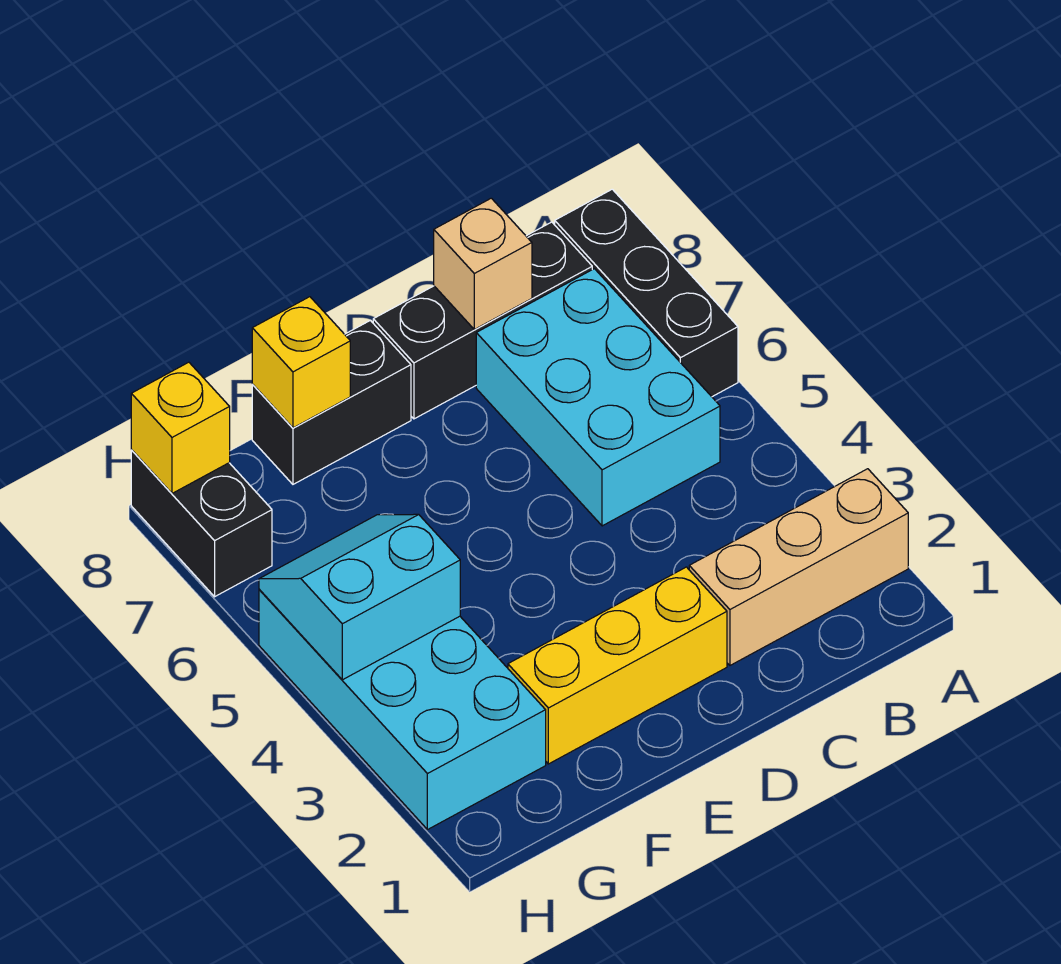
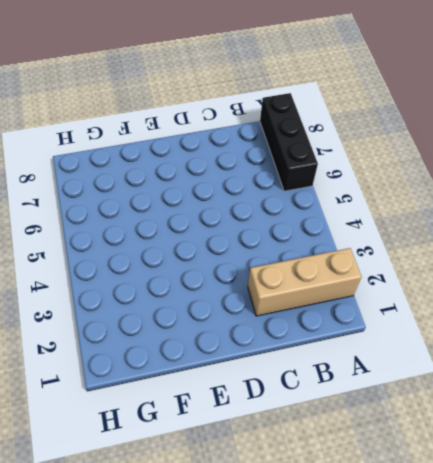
none -> cyan 2x3 brick [476,269,720,526]
none -> black 1x3 brick [373,222,592,419]
none -> yellow 1x3 brick [508,567,727,764]

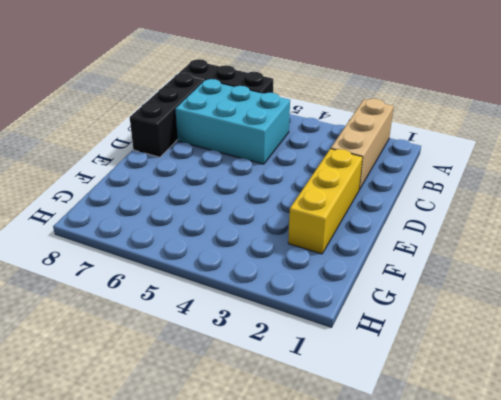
none -> black 1x2 brick [252,320,411,484]
none -> cyan 2x4 brick [259,589,546,830]
none -> black 1x2 brick [131,450,272,597]

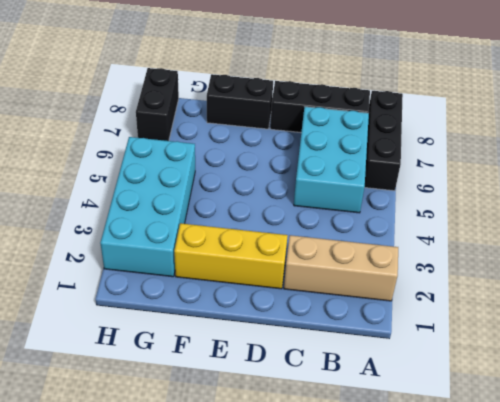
none -> tan 1x1 brick [434,198,532,329]
none -> yellow 1x1 brick [252,297,350,428]
none -> cyan 2x2 slope [259,514,460,680]

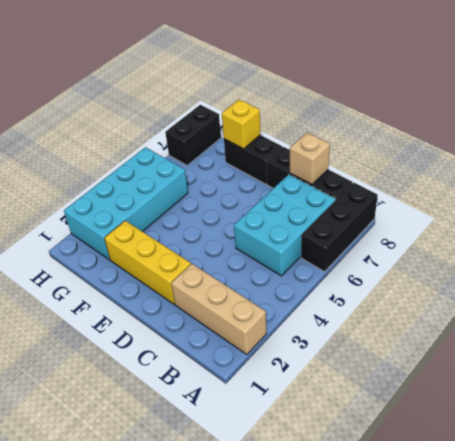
none -> cyan 2x2 slope [259,514,460,680]
none -> yellow 1x1 brick [131,362,230,493]

